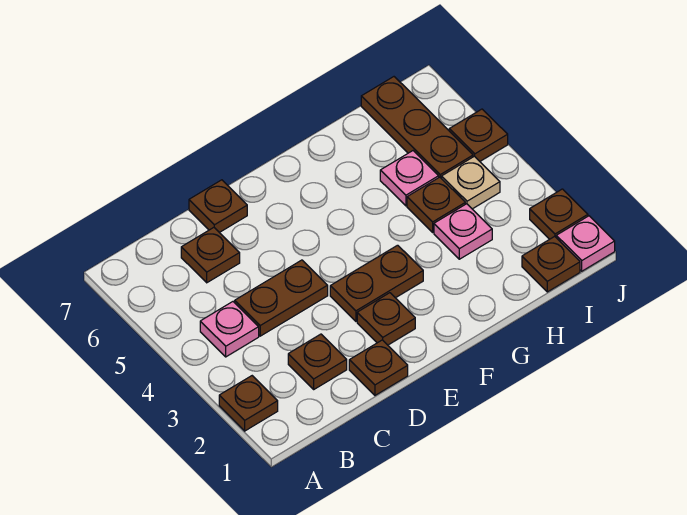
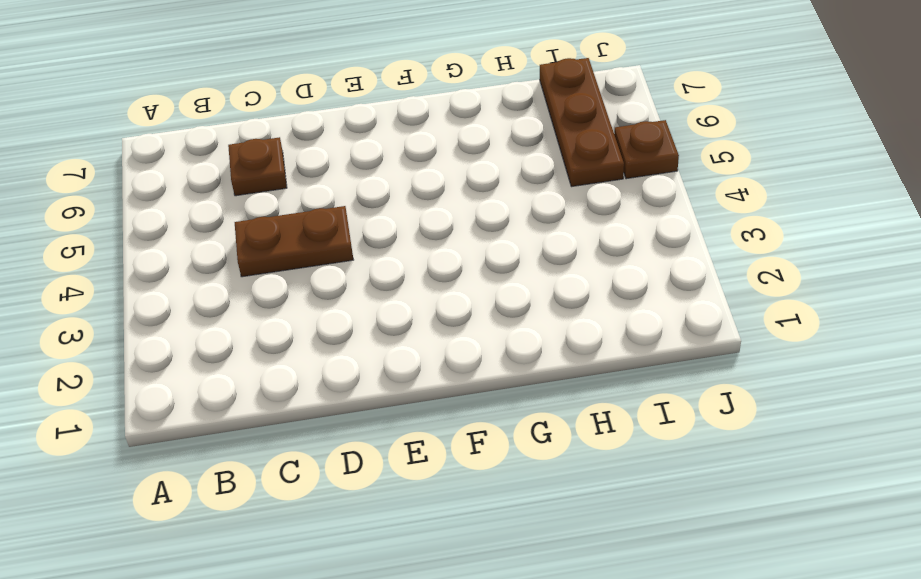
none -> brown 1x1 plate [219,376,278,431]
none -> pink 1x1 plate [200,302,259,357]
none -> brown 1x1 plate [288,334,347,389]

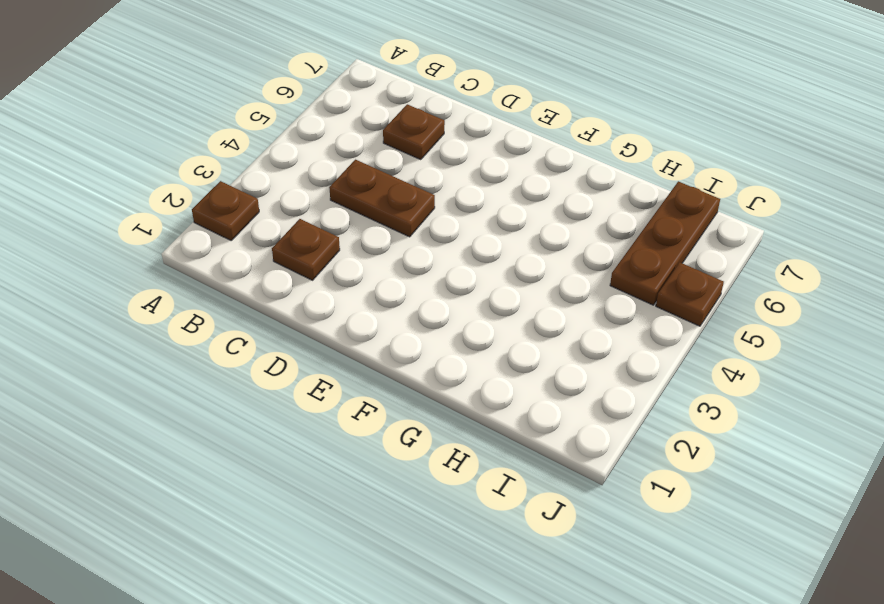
none -> pink 1x1 plate [200,302,259,357]
none -> brown 1x1 plate [349,340,408,395]
none -> brown 1x1 plate [189,180,247,233]

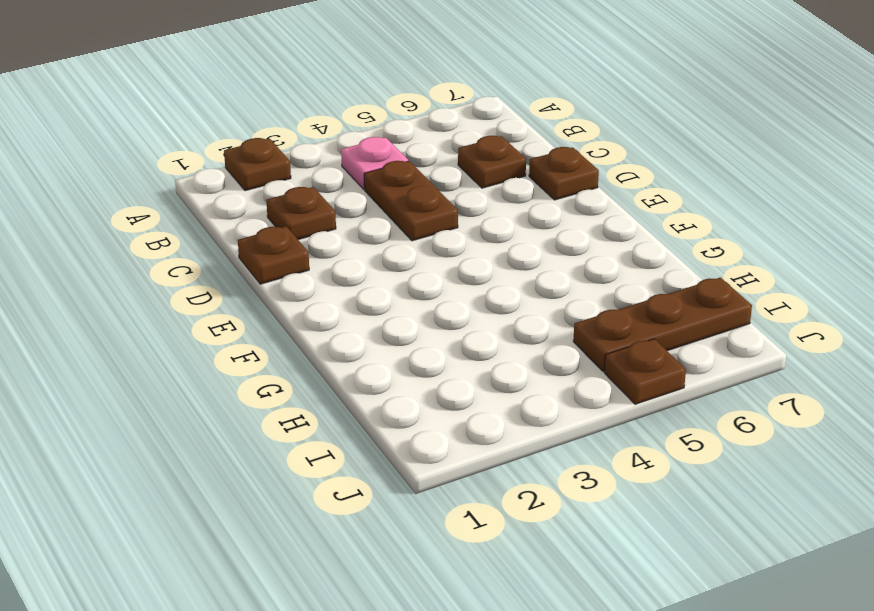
none -> brown 1x1 plate [357,293,415,345]
none -> brown 1x2 plate [330,245,423,321]
none -> pink 1x1 plate [434,204,492,259]

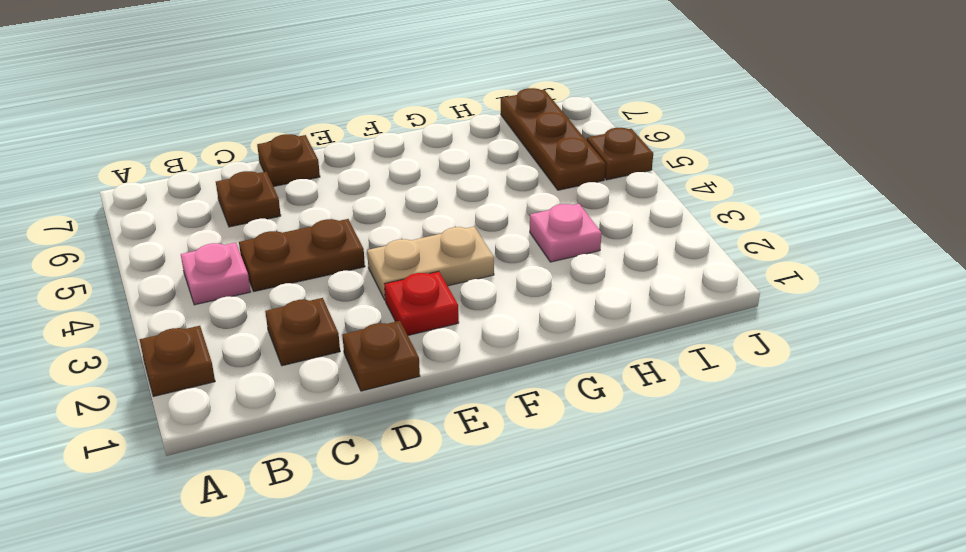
red 1x1 plate [385,271,459,335] -> brown 1x1 plate [357,293,415,345]
tan 1x2 plate [367,227,494,300] -> brown 1x2 plate [330,245,423,321]
none -> brown 1x1 plate [407,177,465,232]
none -> pink 1x1 plate [380,151,439,206]
none -> brown 1x1 plate [522,236,580,292]

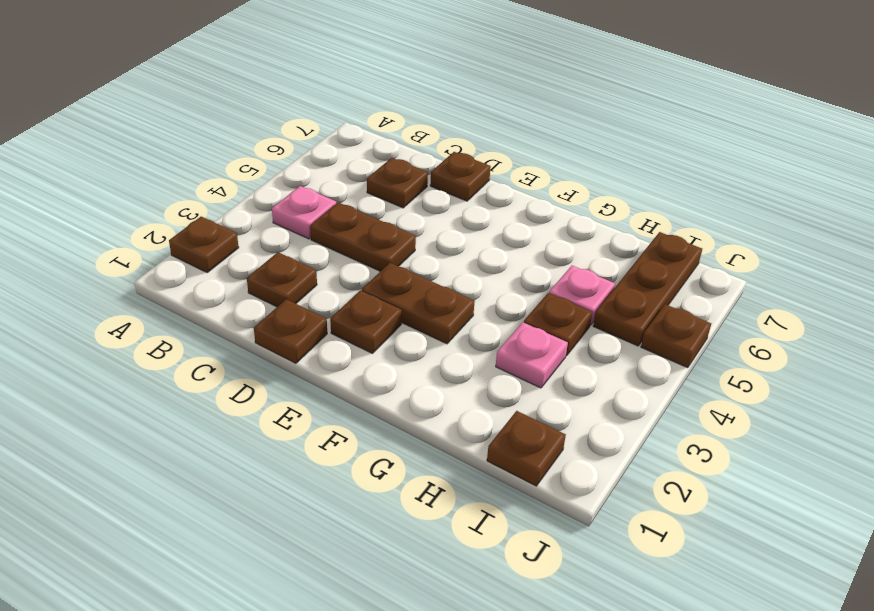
none -> tan 1x1 plate [442,156,500,209]
none -> pink 1x1 plate [556,216,615,271]
none -> brown 1x1 plate [530,189,588,239]

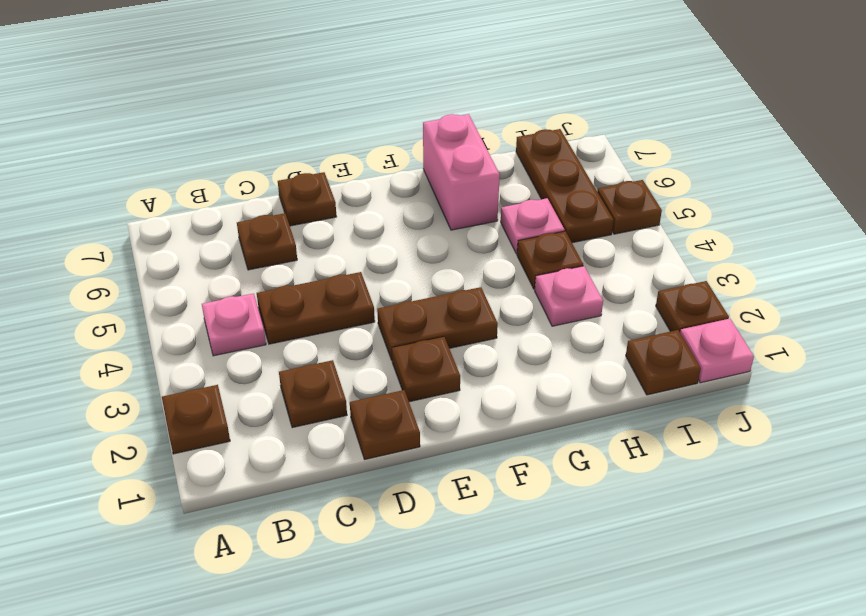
pink 1x2 brick [423,114,500,230] -> none
none -> tan 1x1 plate [442,156,500,209]

